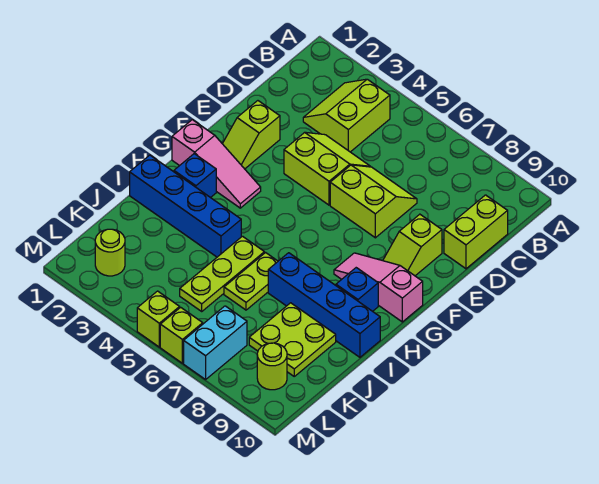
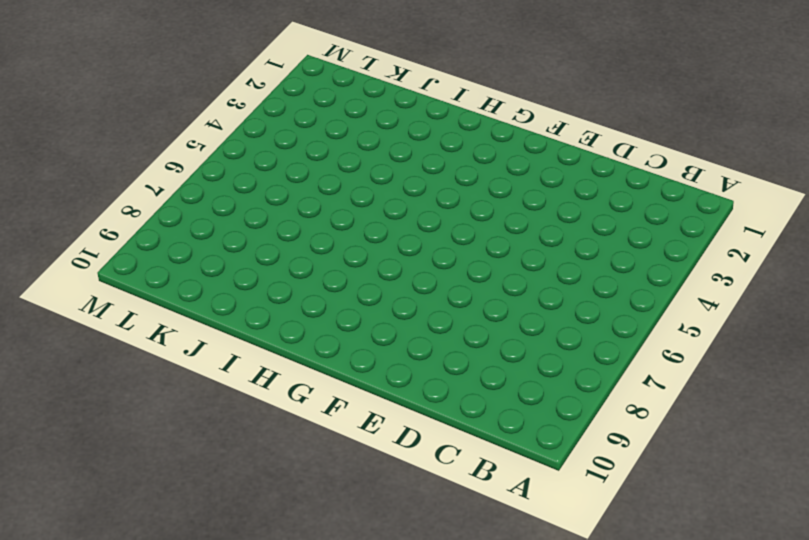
none -> lime 2x2 slope [303,79,390,152]
none -> lime 1x2 brick [444,195,508,269]
none -> lime 2x2 slope [284,132,371,205]

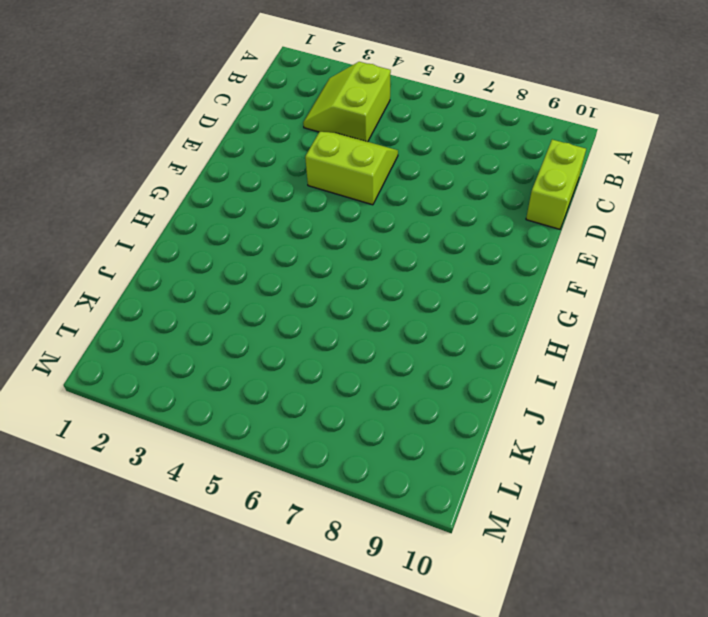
none -> lime 2x2 slope [330,165,417,238]
none -> lime 1x2 slope [223,101,280,169]
none -> lime 1x2 slope [383,214,442,276]

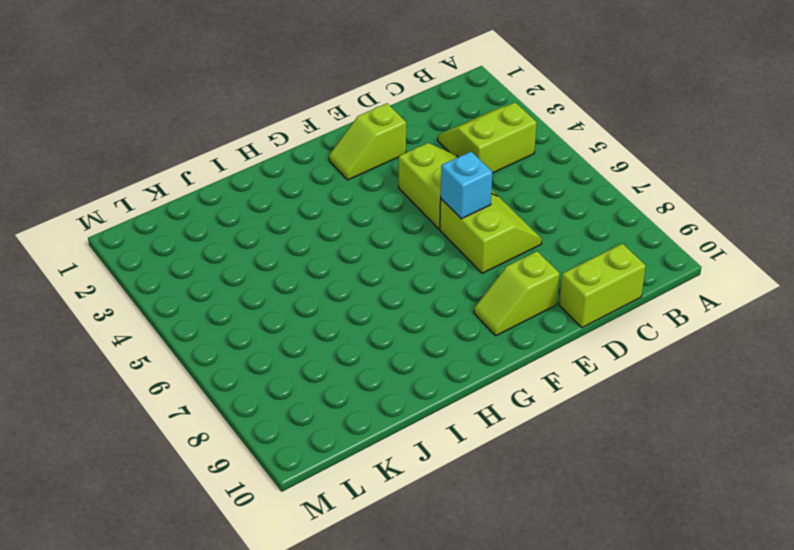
cyan 1x1 brick [441,152,492,219] -> none
none -> pink 1x3 slope [172,120,261,208]
none -> pink 1x3 slope [334,253,423,322]
none -> blue 1x1 brick [174,154,216,198]

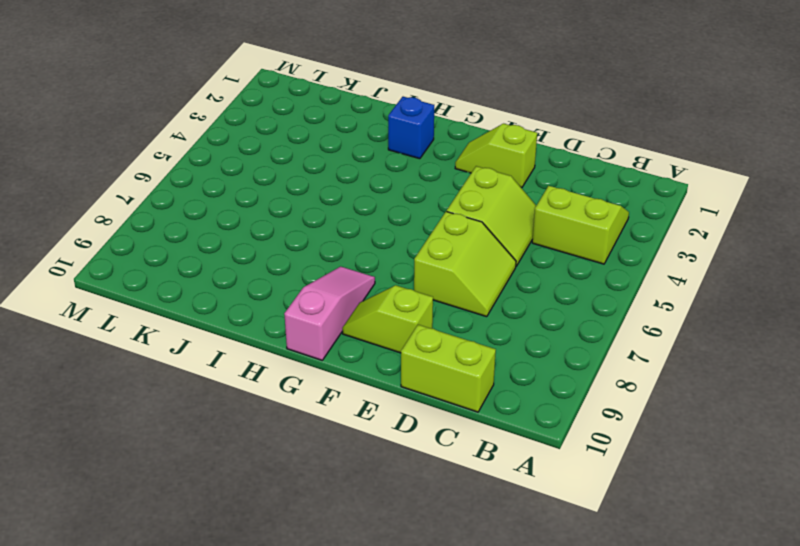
none -> pink 1x3 slope [172,120,261,208]
none -> blue 1x1 brick [336,268,378,311]
none -> blue 1x4 brick [130,155,241,257]

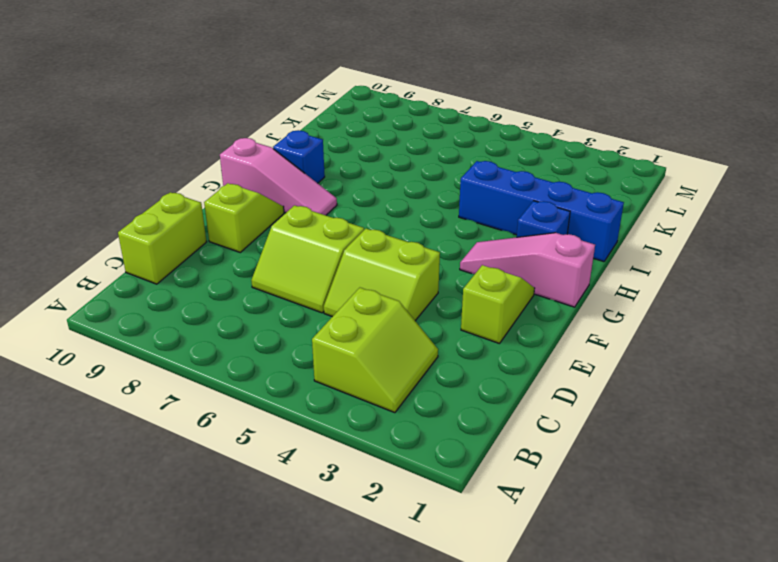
none -> lime 1x3 plate [180,236,264,311]
none -> lime 1x2 plate [224,253,278,310]
none -> blue 1x4 brick [268,253,380,357]

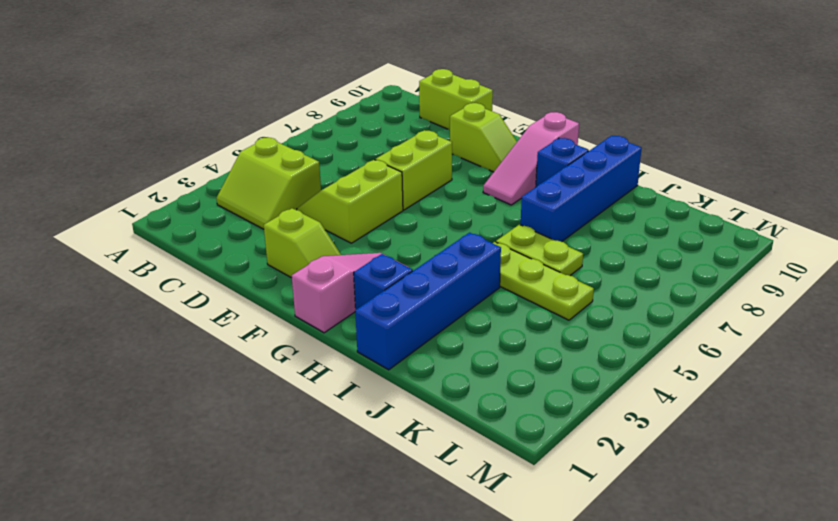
none -> lime 2x2 plate [249,303,336,376]
none -> lime 1x1 round brick [95,229,125,276]
none -> cyan 1x2 brick [184,306,247,379]

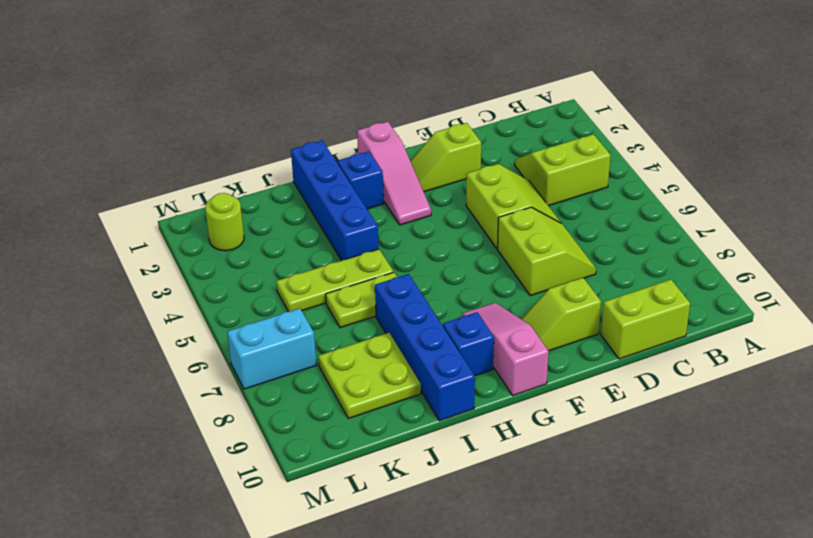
none -> lime 1x1 round brick [257,343,287,390]
none -> lime 1x1 brick [137,291,180,347]
none -> lime 1x1 brick [160,307,203,363]

